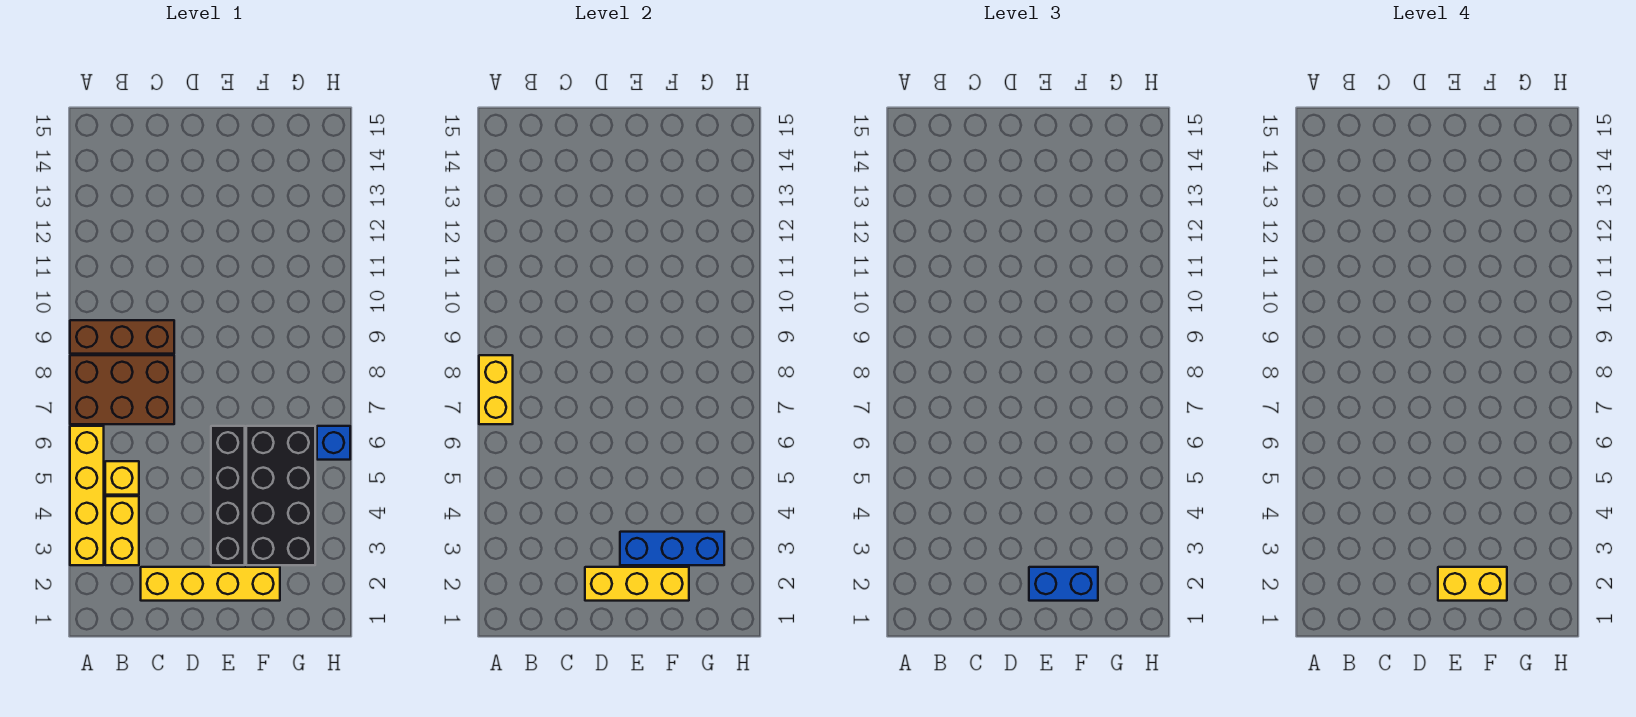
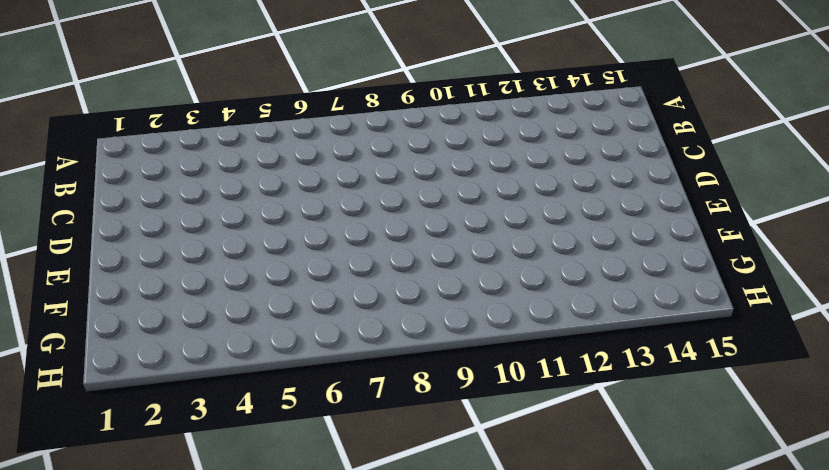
none -> yellow 1x4 brick [70,426,104,565]
none -> brown 2x3 brick [70,355,174,424]
none -> brown 1x3 brick [70,320,174,354]

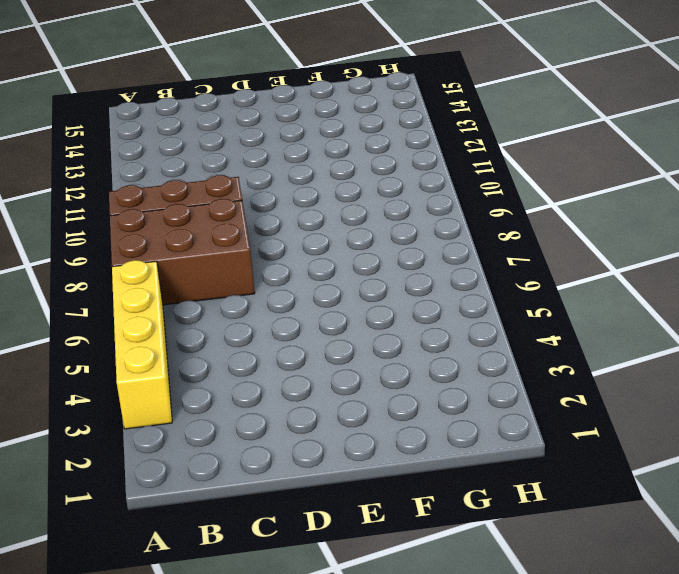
none -> yellow 1x2 brick [105,496,139,565]
none -> yellow 1x1 brick [105,461,139,495]
none -> yellow 1x4 brick [141,567,280,601]

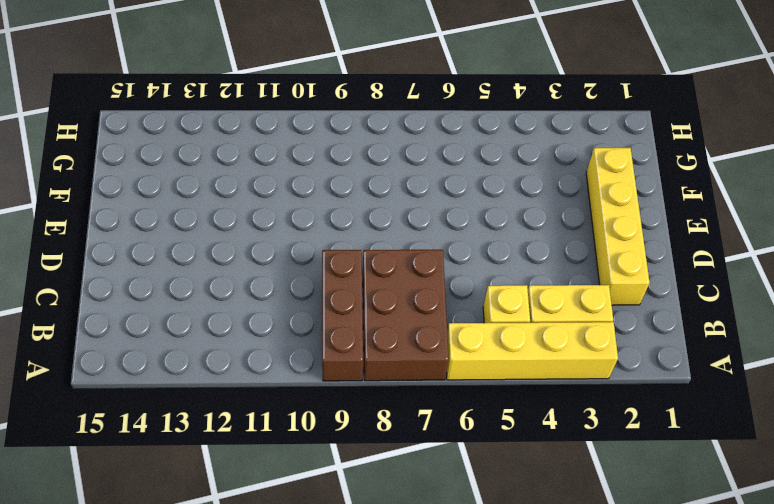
none -> black 1x4 brick [211,426,245,565]
none -> black 2x4 brick [246,426,315,565]
none -> blue 1x1 brick [317,426,350,460]

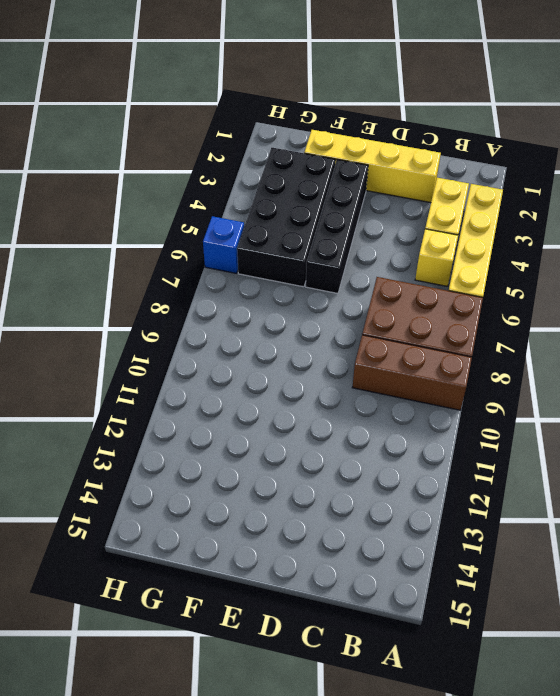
none -> yellow 1x2 brick [479,355,513,424]
none -> yellow 1x3 brick [585,567,689,601]
none -> blue 1x3 brick [620,532,724,565]

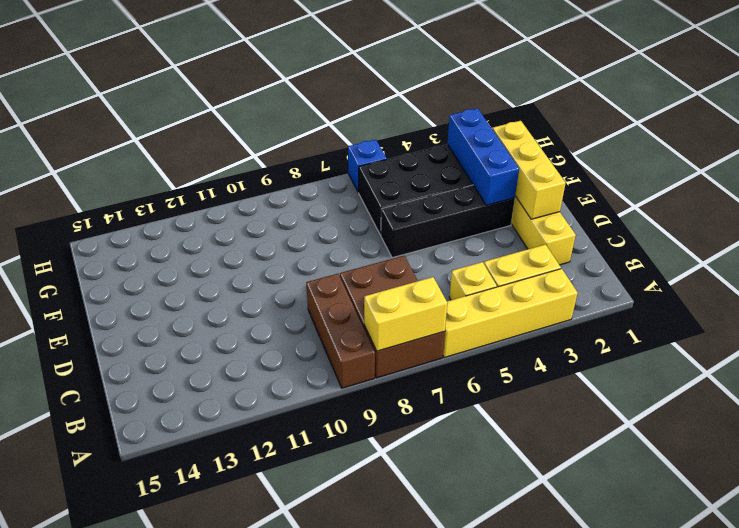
none -> blue 1x2 brick [1029,567,1098,601]
none -> yellow 1x2 brick [1438,567,1507,601]

